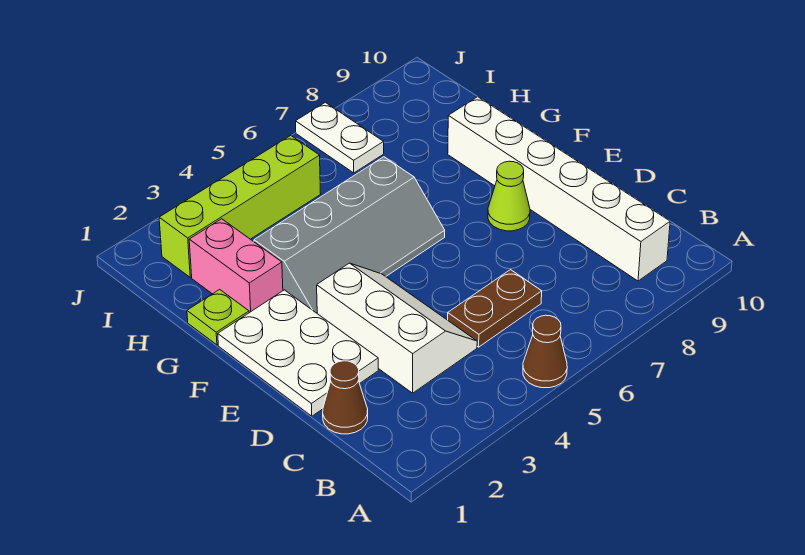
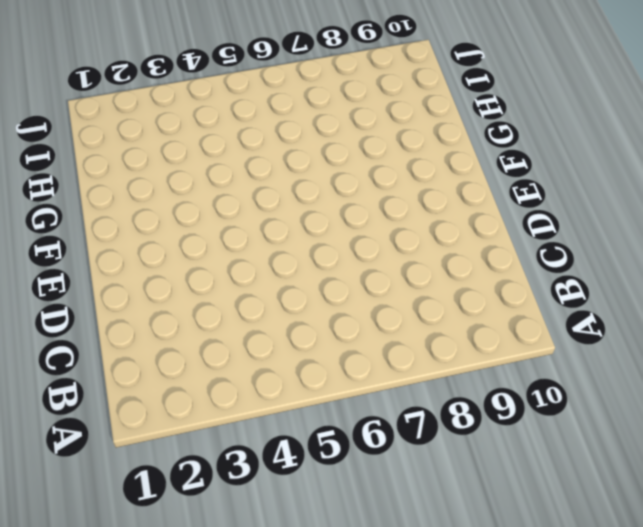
none -> brown 1x1 cone [523,315,567,388]
none -> white 1x6 brick [448,97,670,281]
none -> brown 1x1 cone [323,361,368,434]

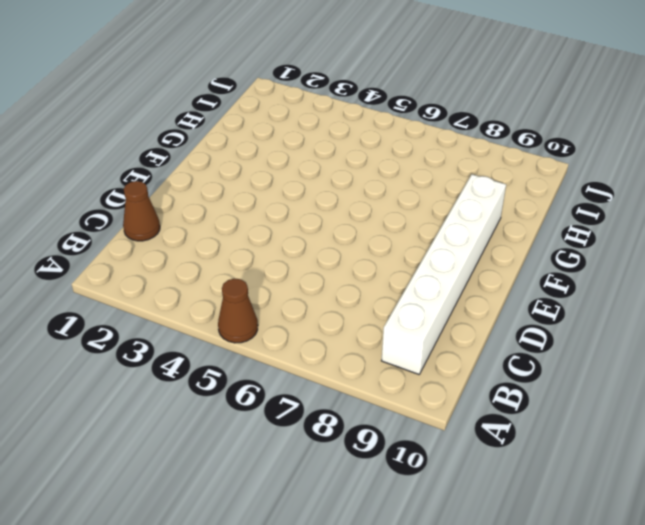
none -> white 2x3 slope [317,263,477,393]
none -> brown 1x2 plate [448,270,542,347]
none -> white 2x3 plate [218,290,378,416]

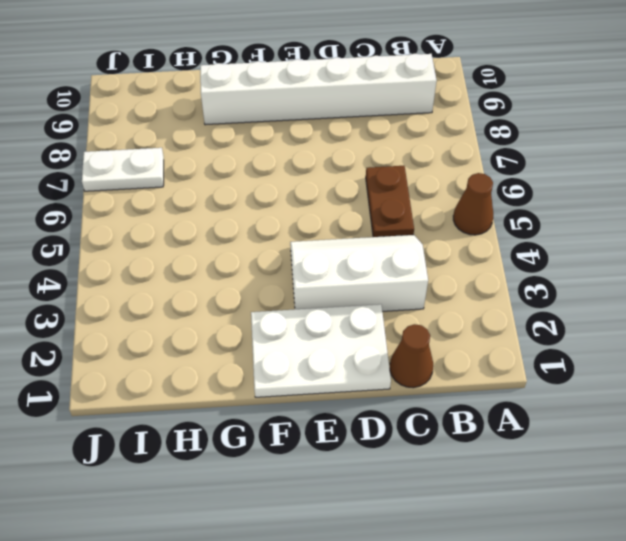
none -> lime 1x1 cone [488,161,530,231]
none -> grey 2x4 slope [254,157,445,313]
none -> lime 1x1 plate [187,289,249,345]

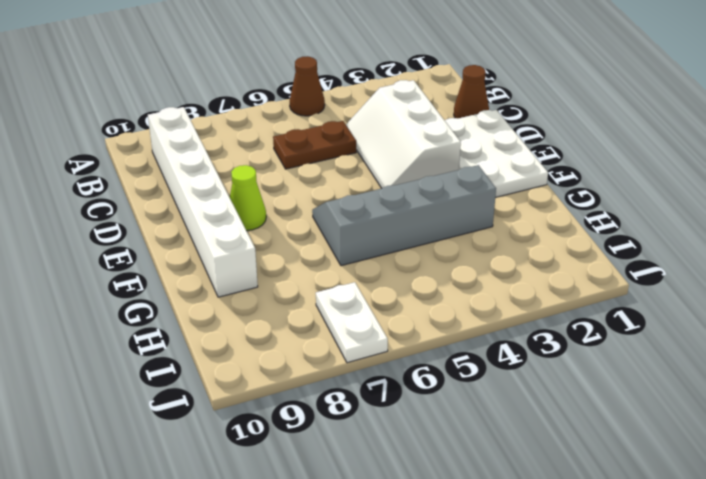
none -> lime 1x1 plate [187,289,249,345]
none -> pink 1x2 brick [189,219,283,313]
none -> lime 1x4 brick [159,136,321,277]

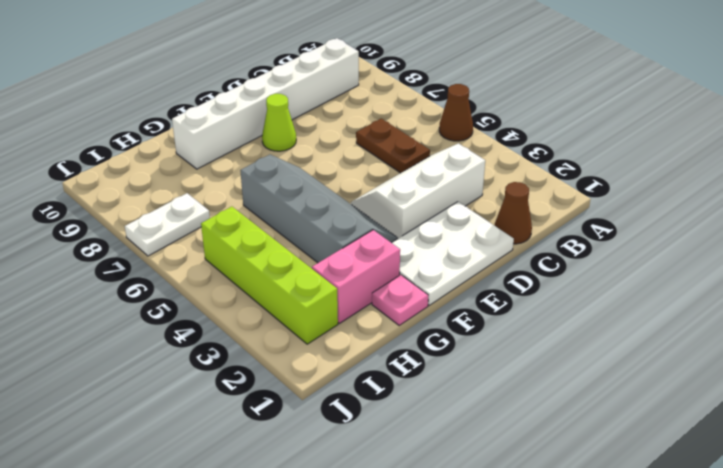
pink 1x1 plate [372,275,428,325] -> lime 1x1 plate [187,289,249,345]

